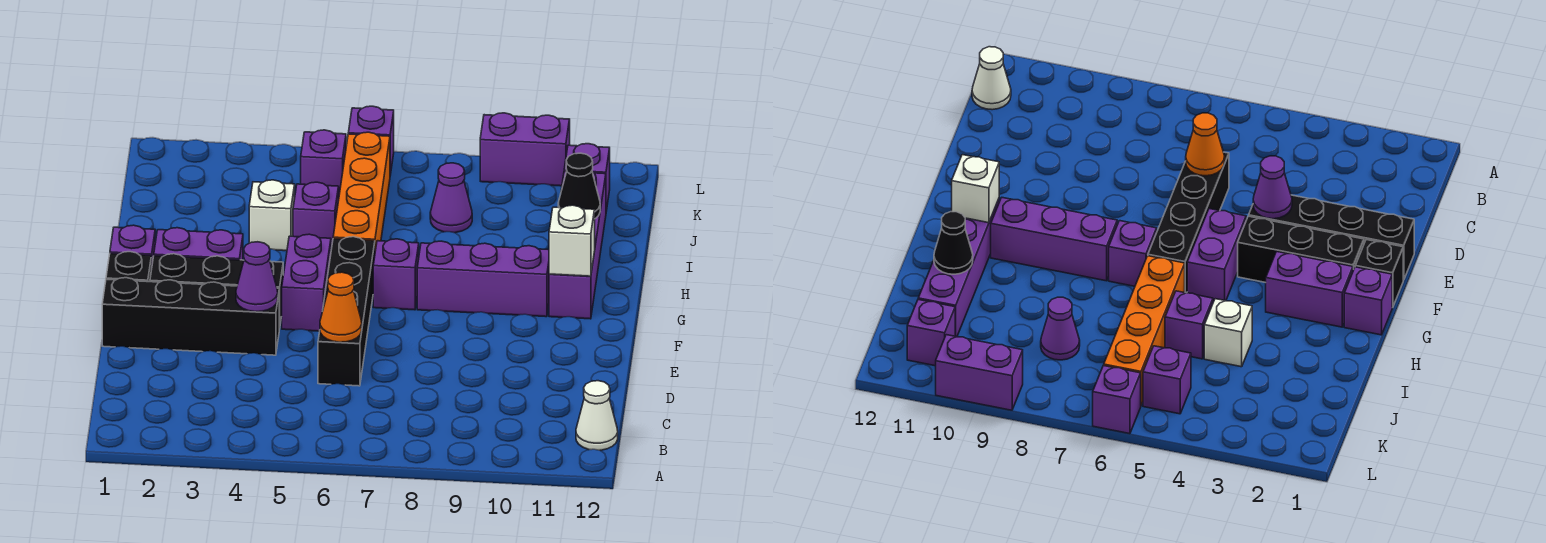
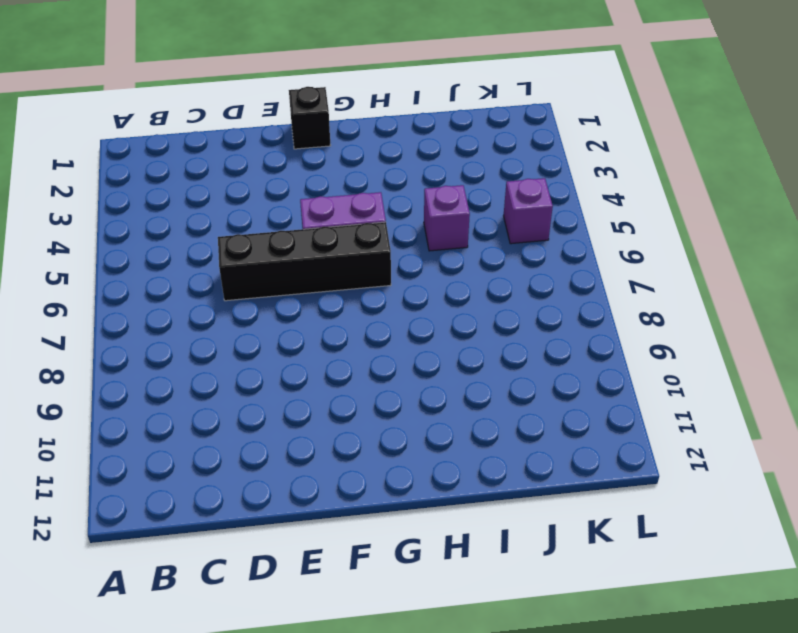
none -> white 1x1 cone [576,381,618,450]
none -> black 1x4 brick [102,278,279,355]
none -> black 1x3 brick [150,254,283,329]

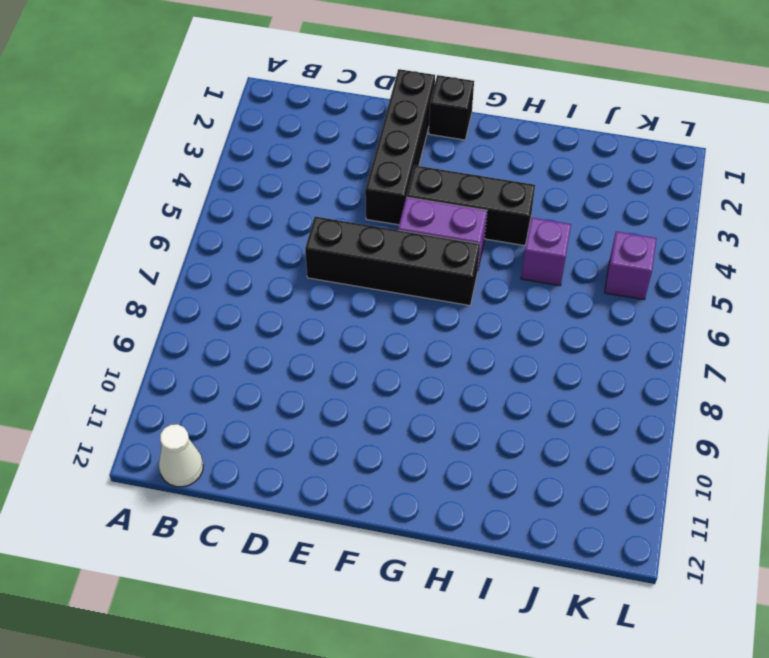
black 1x3 brick [406,165,535,246] -> black 1x3 brick turned to [150,254,283,329]
none -> purple 1x1 brick [110,225,155,270]
none -> purple 1x2 brick [154,228,243,260]
none -> purple 1x1 brick [373,239,419,310]

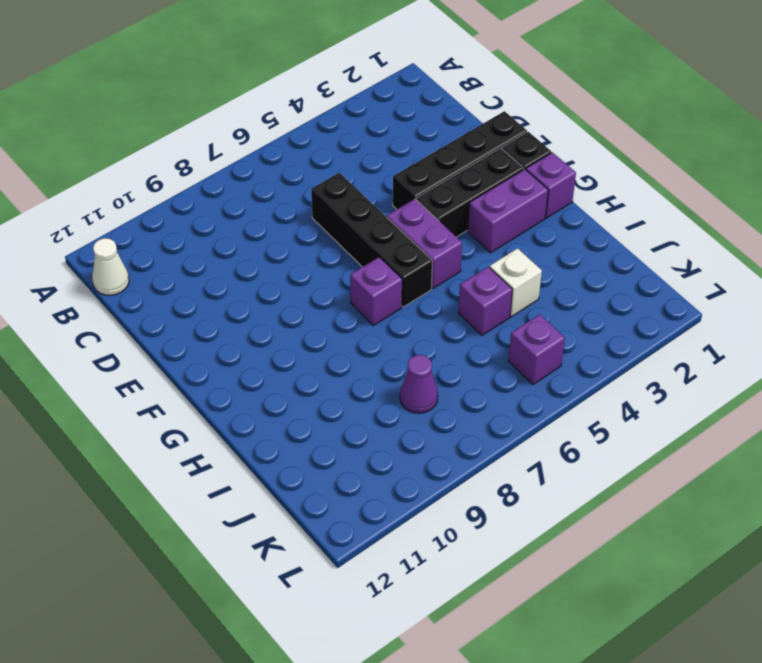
none -> purple 1x3 brick [417,241,549,317]
none -> purple 1x4 brick [549,171,606,319]
none -> orange 1x4 brick [333,132,390,251]

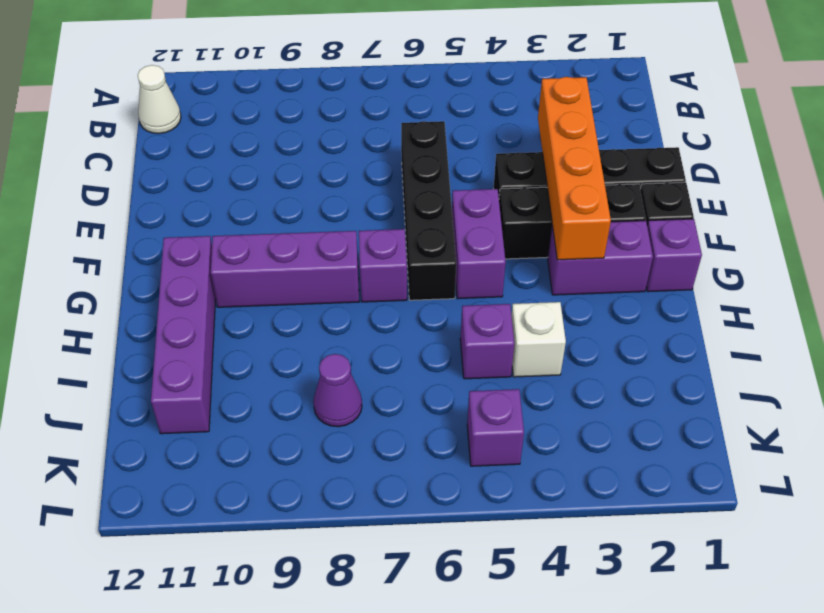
orange 1x4 brick [538,77,611,260] -> orange 1x4 brick moved to [333,132,390,251]
none -> purple 1x1 brick [564,144,610,211]
none -> purple 1x1 brick [348,106,394,175]
none -> purple 1x2 brick [480,113,570,186]

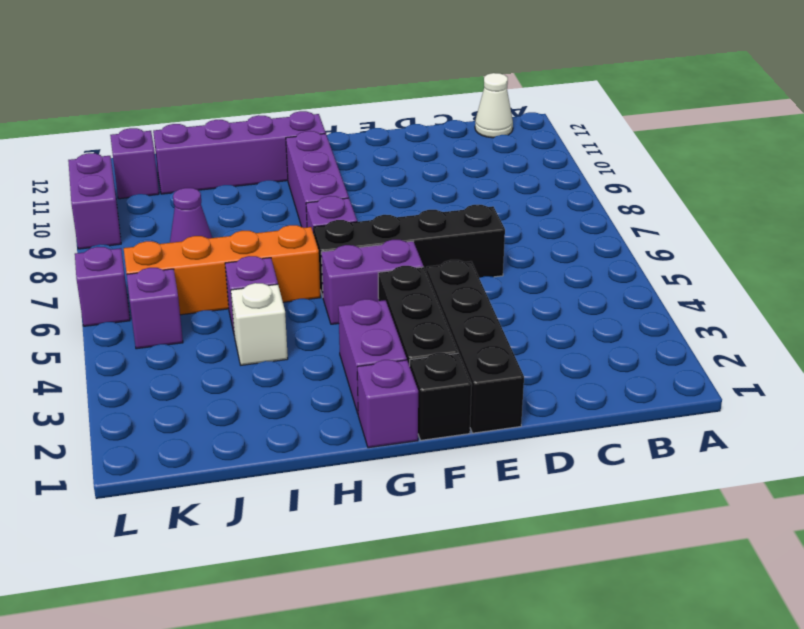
none -> orange 1x1 cone [320,272,362,342]
none -> purple 1x1 cone [236,242,278,312]
none -> white 1x1 brick [549,205,595,276]

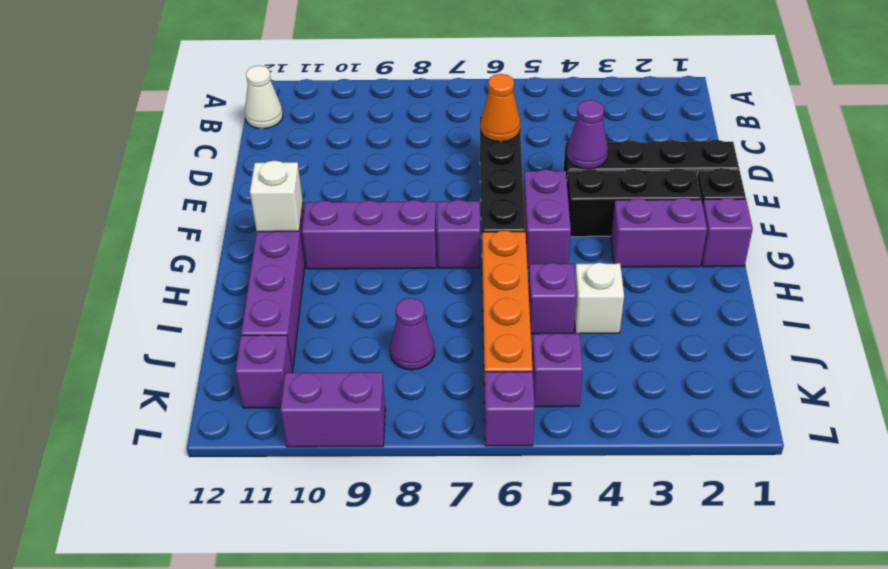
none -> black 1x1 cone [558,153,600,219]

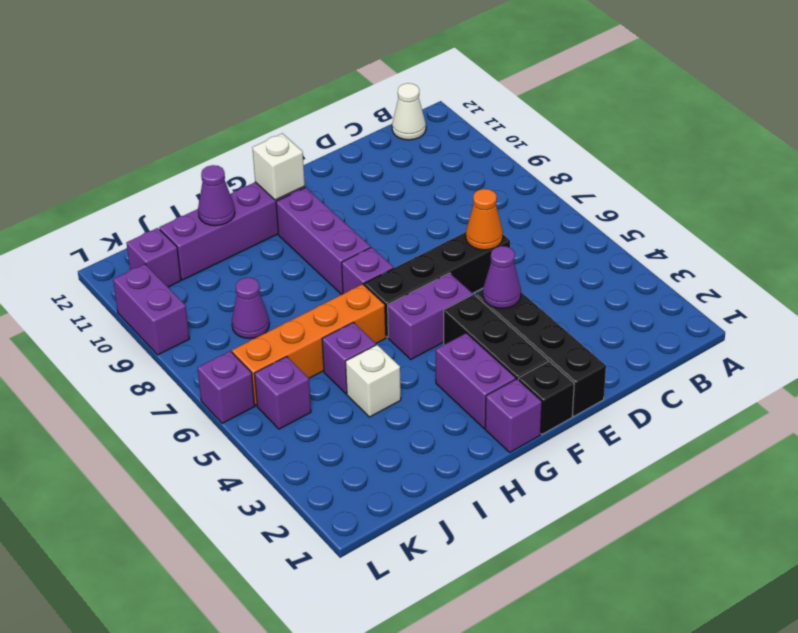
purple 1x1 cone [198,165,235,226] -> black 1x1 cone [558,153,600,219]

